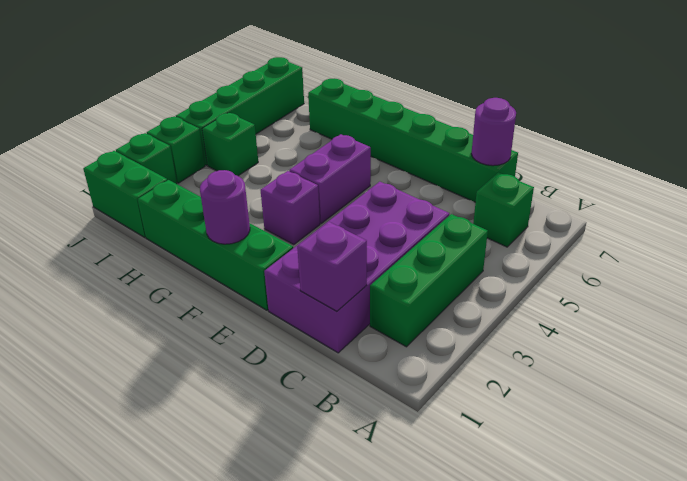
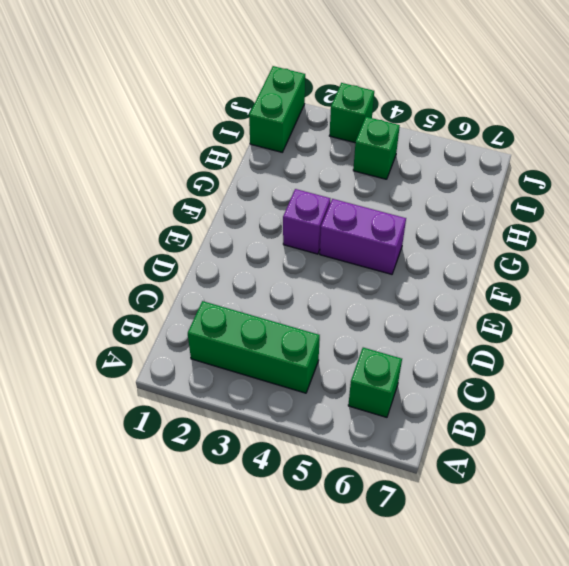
none -> purple 2x4 brick [264,182,449,353]
none -> green 1x6 brick [308,78,518,202]
none -> green 1x4 brick [138,180,293,310]

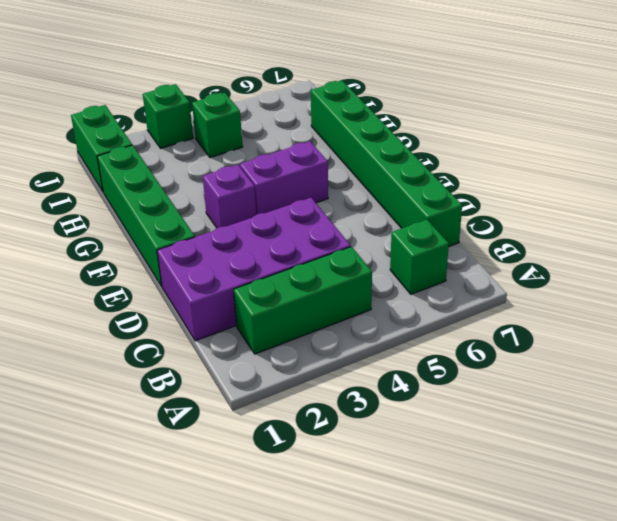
none -> green 1x1 brick [116,133,177,184]
none -> green 1x4 brick [176,57,304,165]
none -> purple 1x1 brick [297,222,367,311]

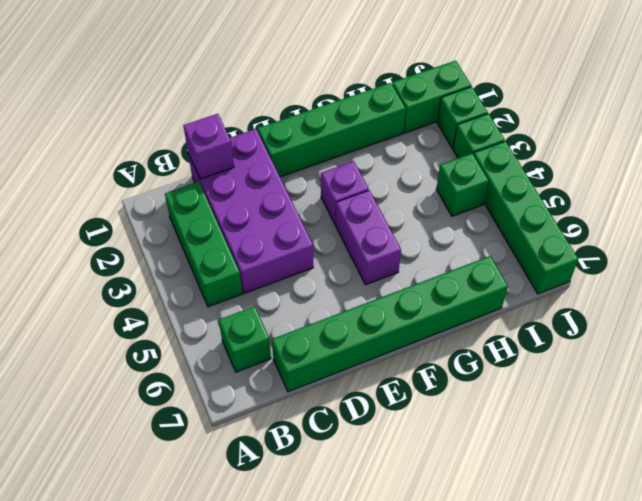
none -> purple 1x1 round brick [471,98,516,166]
none -> purple 1x1 round brick [200,170,250,244]

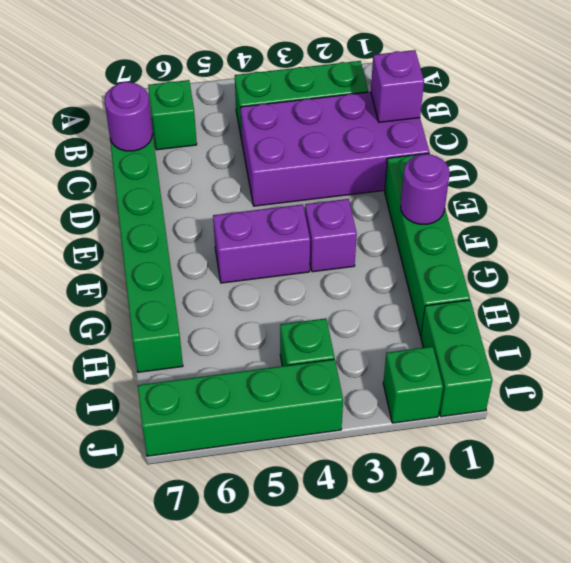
none -> green 1x1 brick [147,116,205,183]

